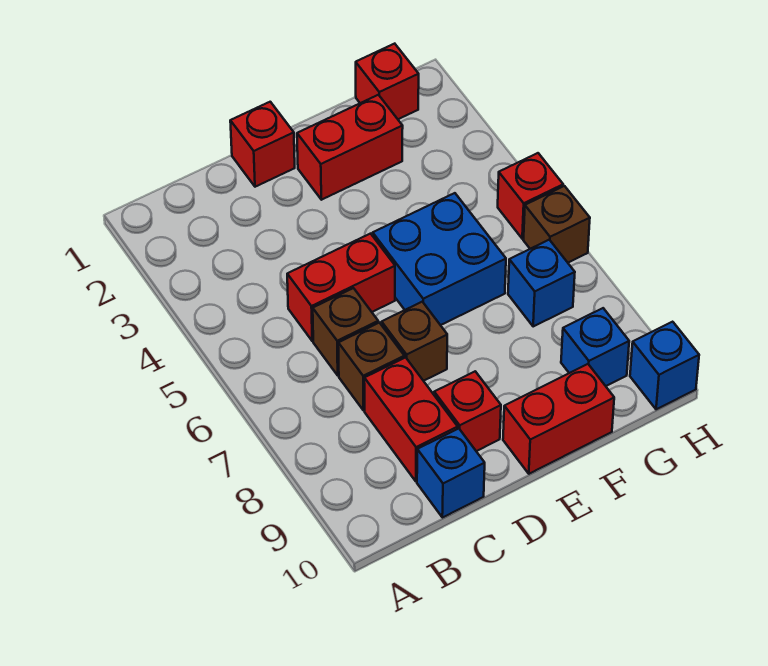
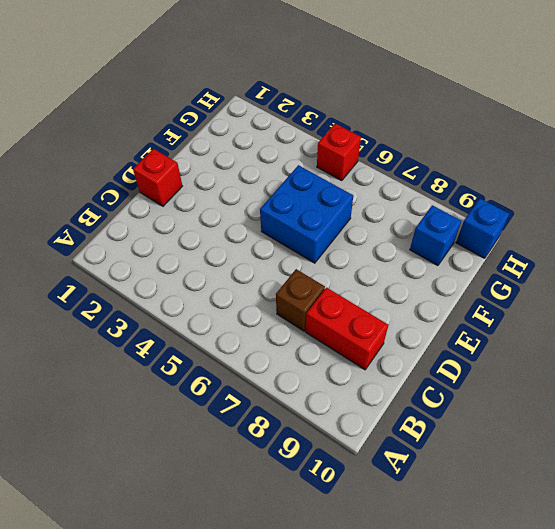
none -> red 1x2 brick [287,234,395,341]
none -> brown 1x1 brick [313,288,378,375]
none -> blue 1x1 brick [417,429,485,518]

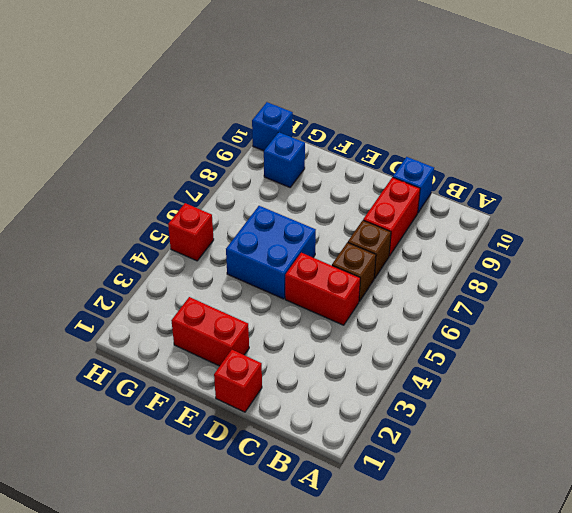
none -> brown 1x1 brick [382,302,447,381]
none -> red 1x1 brick [434,371,501,451]
none -> red 1x2 brick [503,364,614,474]

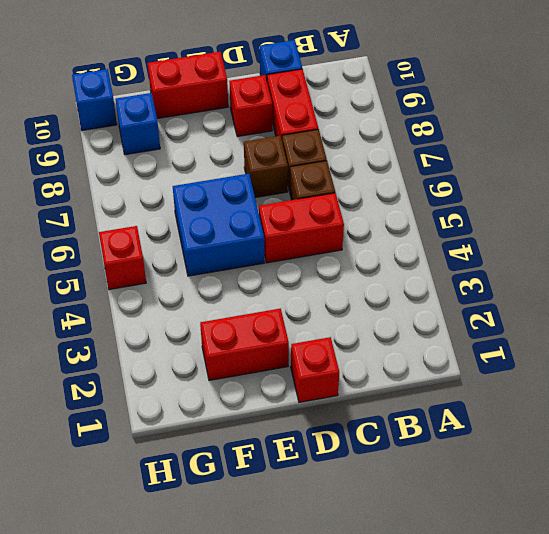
none -> red 1x1 brick [356,44,419,119]
none -> blue 1x1 brick [508,240,575,326]
none -> brown 1x1 brick [524,186,590,263]

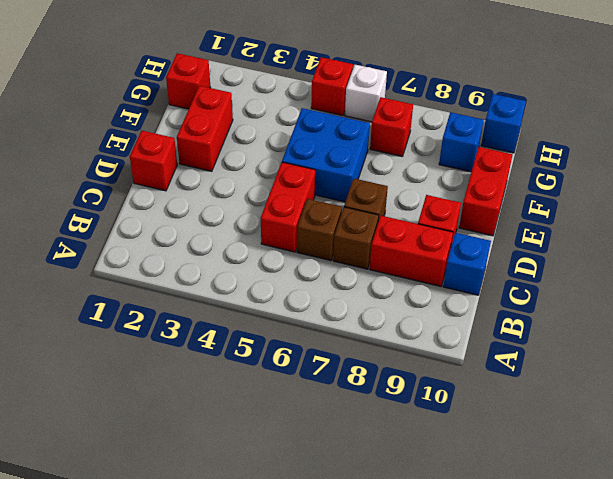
red 1x1 brick [370,97,413,157] -> blue 1x1 brick [508,240,575,326]
white 1x1 brick [345,65,387,122] -> brown 1x1 brick [524,186,590,263]

